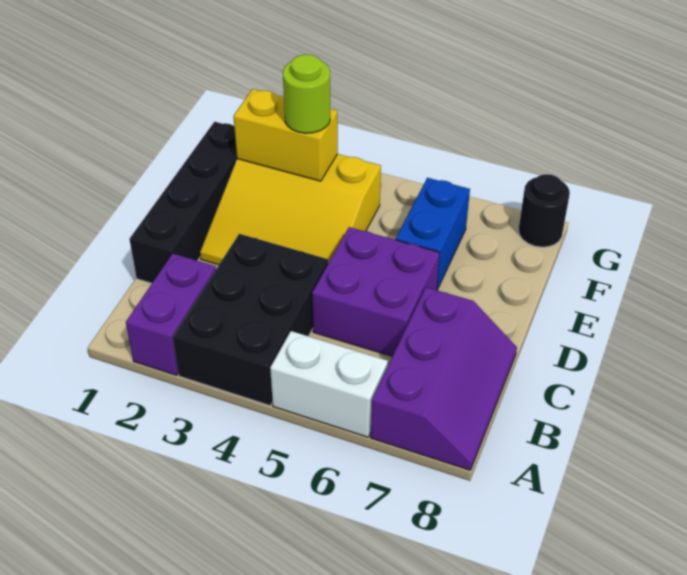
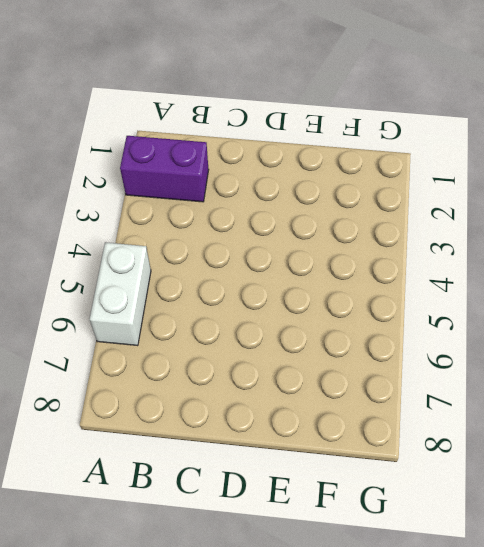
none -> black 2x3 brick [173,234,328,406]
none -> purple 2x3 slope [371,287,517,470]

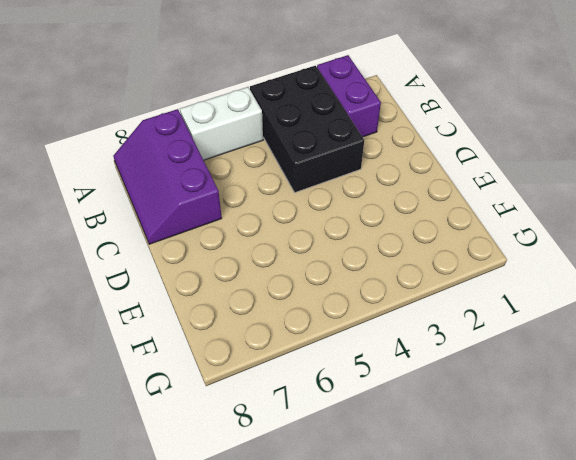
none -> black 1x4 brick [129,122,237,283]
none -> purple 2x2 brick [312,227,440,356]

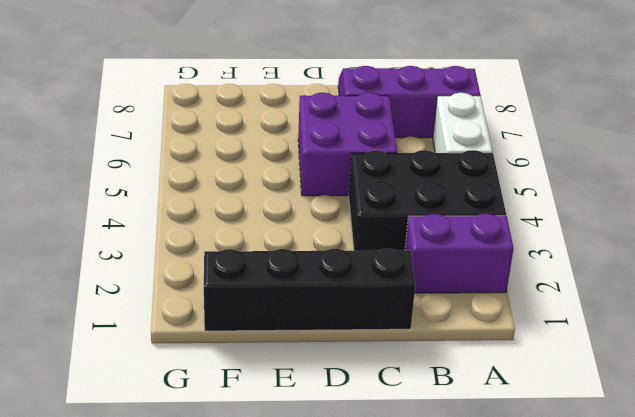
none -> yellow 3x3 slope [200,154,381,265]
none -> blue 1x2 brick [396,178,470,290]

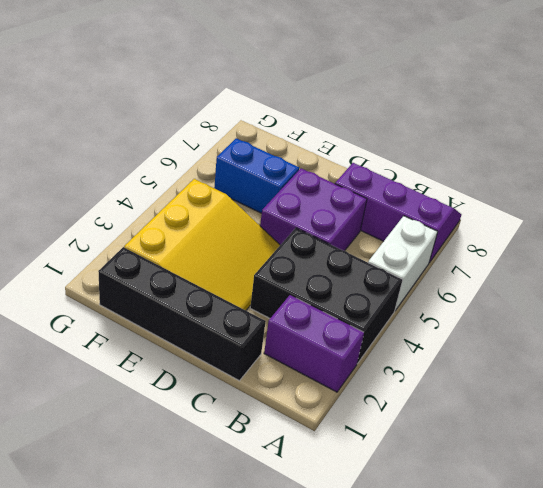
none -> black 1x1 round brick [518,174,570,247]
none -> yellow 1x2 brick [234,89,338,181]

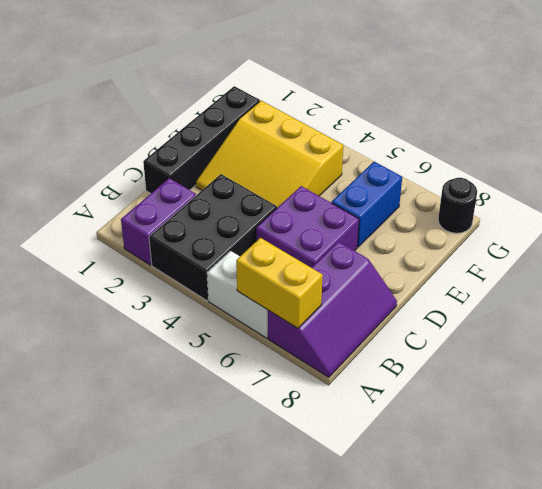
yellow 1x2 brick [236,238,323,328] -> yellow 1x2 brick moved to [234,89,338,181]
none -> lime 1x1 round brick [283,55,330,133]

